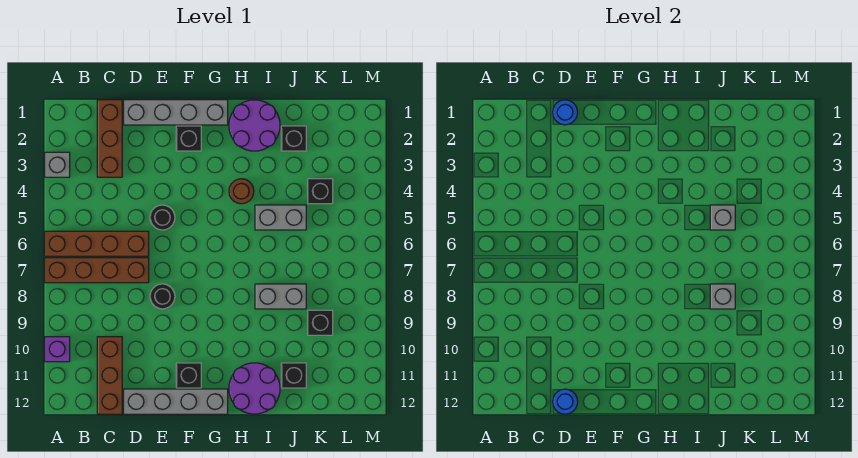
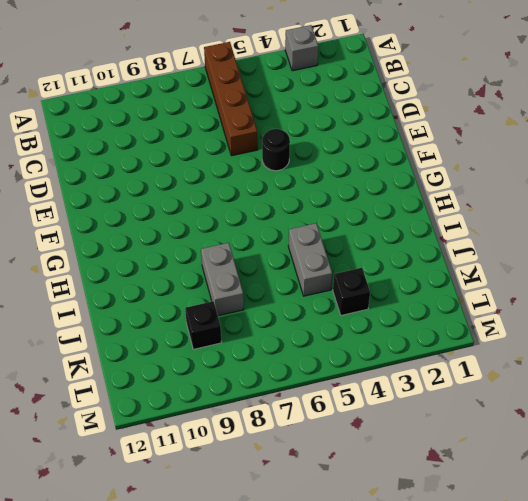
none -> brown 1x4 brick [45,258,149,283]
none -> purple 1x1 brick [45,337,70,362]
none -> brown 1x3 brick [97,100,122,177]

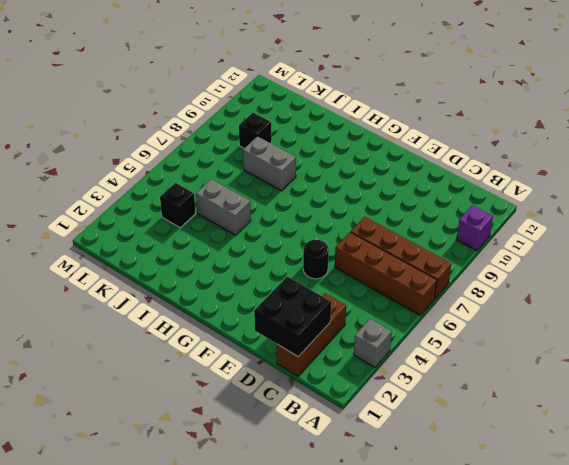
black 2x2 brick [254,276,331,357] -> blue 1x1 round brick [553,100,578,125]
none -> brown 1x3 brick [97,337,122,414]
none -> grey 1x4 brick [124,100,228,125]
none -> grey 1x4 brick [124,389,228,414]

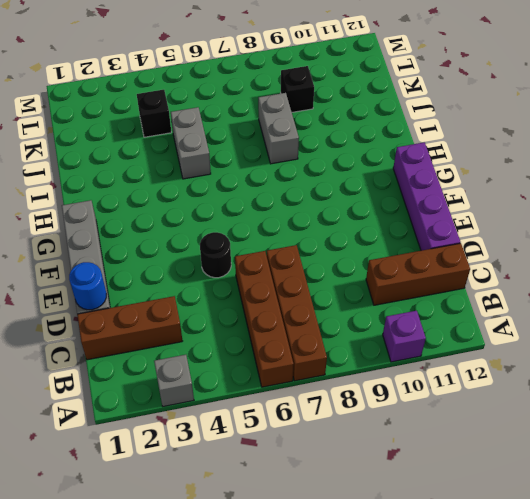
purple 1x4 brick [393,142,460,251] -> grey 1x4 brick [124,389,228,414]
none -> black 1x1 round brick [150,284,175,309]
none -> black 1x1 brick [176,126,201,151]
none -> black 1x1 brick [176,363,201,388]

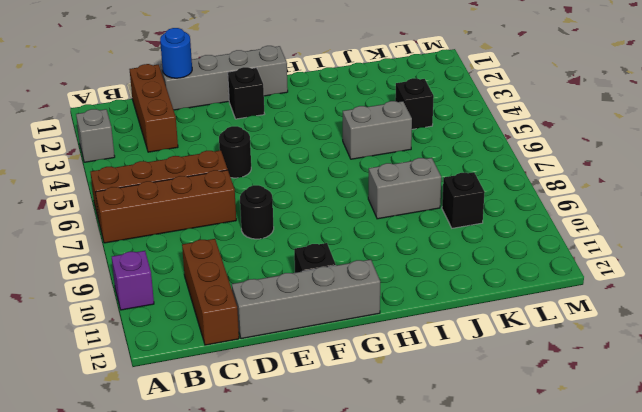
none -> purple 2x2 round brick [229,100,280,151]
none -> brown 1x1 round brick [229,179,254,204]
none -> purple 2x2 round brick [229,363,280,414]

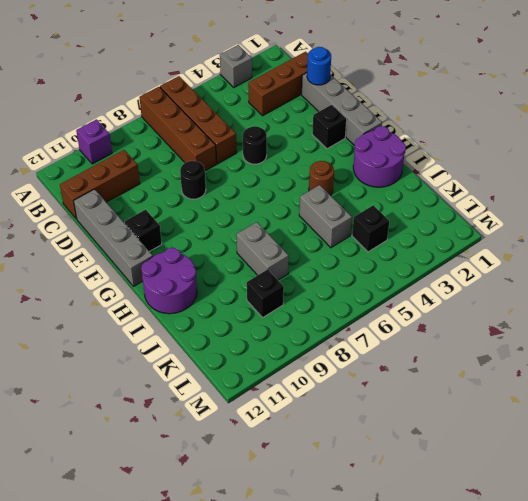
none -> black 1x1 brick [281,126,306,151]
none -> black 1x1 brick [281,363,306,388]
none -> blue 1x1 round brick [553,389,578,414]

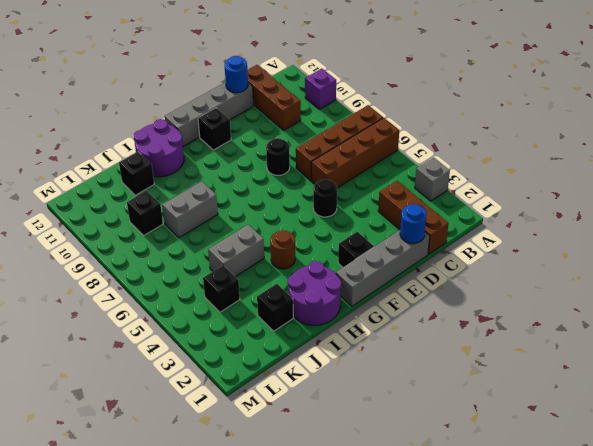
none -> grey 1x1 brick [710,205,735,230]
none -> grey 1x1 brick [710,284,735,309]

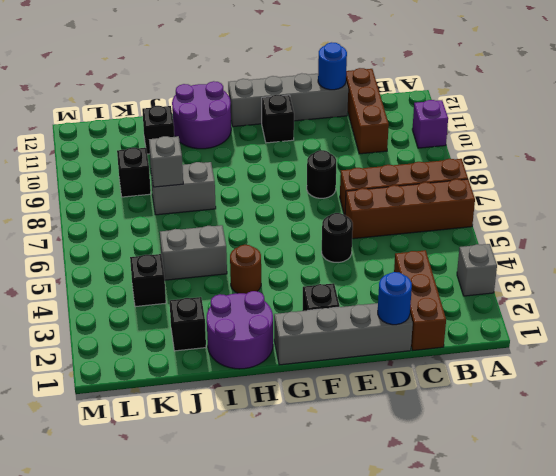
none -> grey 1x1 brick [710,205,735,230]

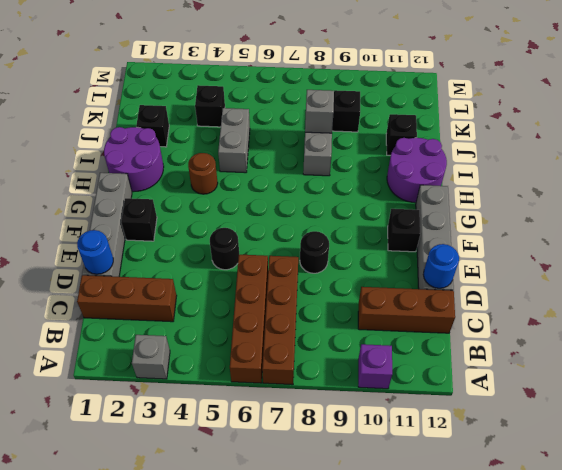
none -> grey 1x1 brick [710,205,735,230]

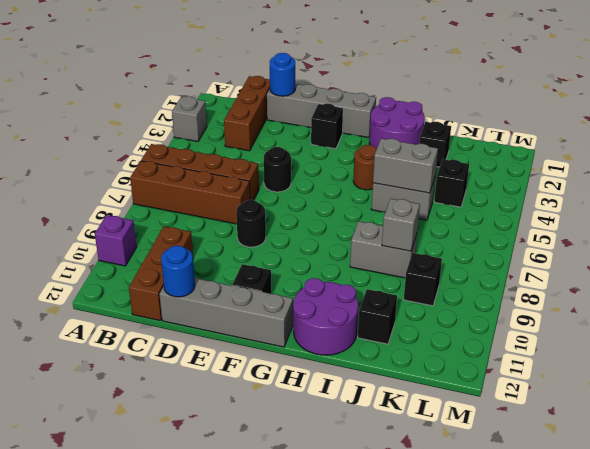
grey 1x2 brick [373,138,438,193] -> grey 1x1 brick [710,205,735,230]

